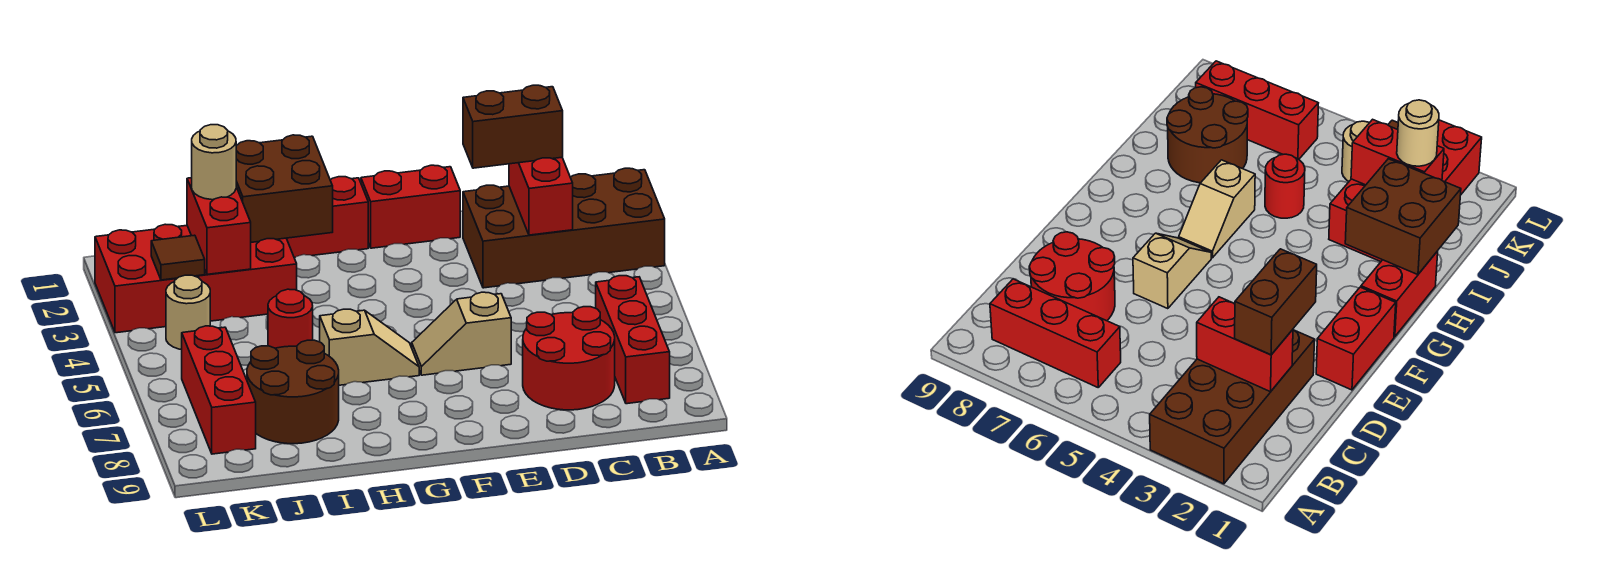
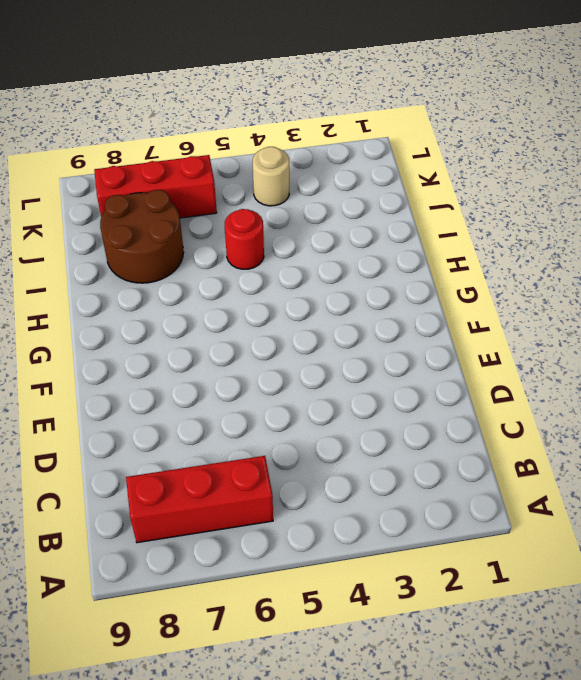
none -> brown 2x4 brick [463,168,665,288]
none -> red 2x2 round brick [523,307,615,410]
none -> red 1x2 brick [361,165,460,248]

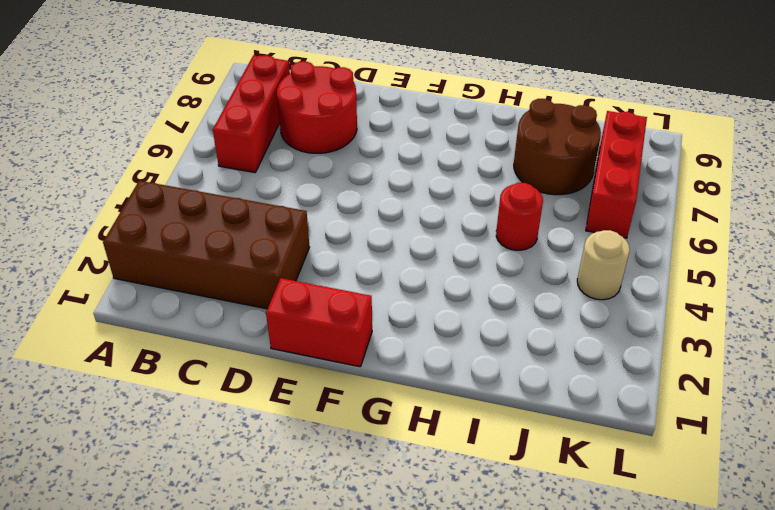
none -> tan 1x2 slope [412,292,511,375]
none -> red 1x2 brick [287,177,368,258]
none -> tan 1x2 slope [320,309,419,385]

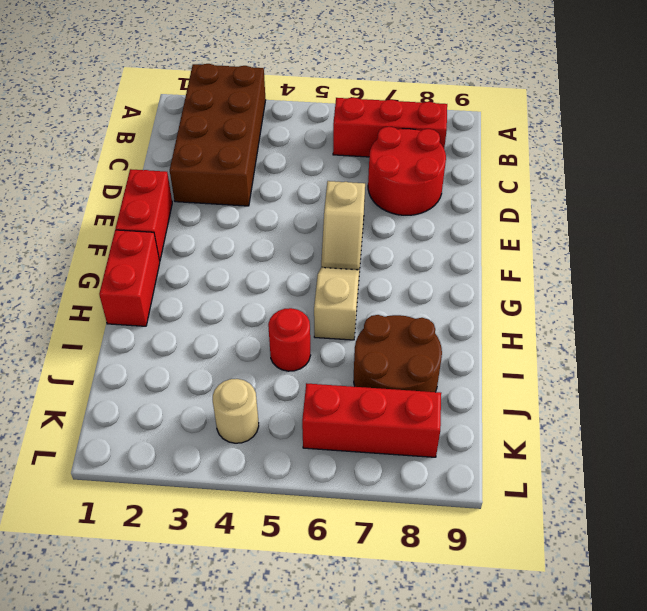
none -> red 2x4 brick [95,224,297,333]
none -> red 1x2 brick [509,157,573,235]
none -> brown 2x2 brick [236,135,333,242]

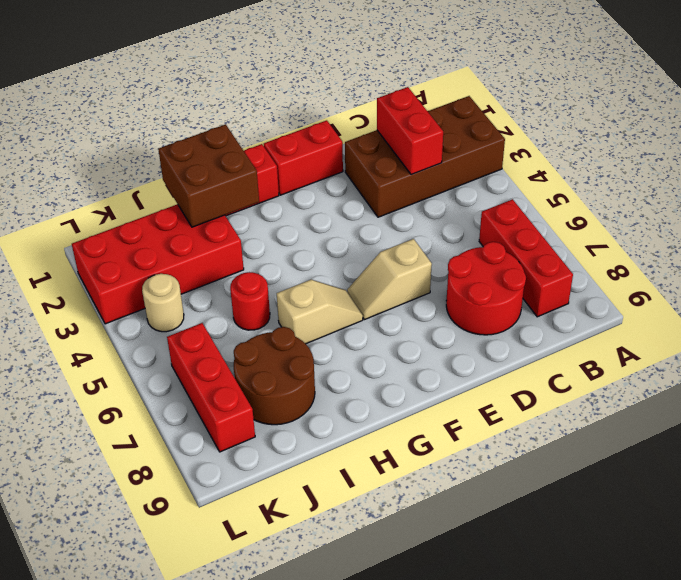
none -> red 1x2 brick [187,178,251,274]
none -> brown 1x1 tile [151,235,205,280]
none -> brown 1x2 brick [463,85,563,168]

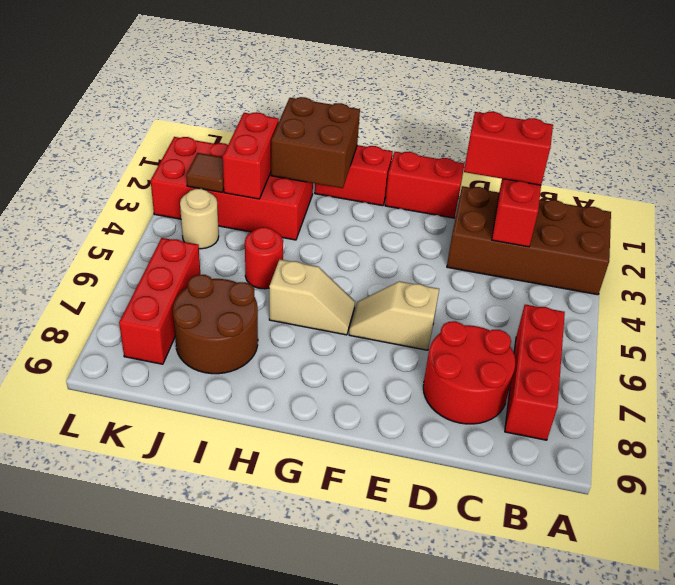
red 1x2 brick [464,112,553,185] -> brown 1x2 brick [463,85,563,168]
none -> tan 1x1 round brick [192,125,236,200]

